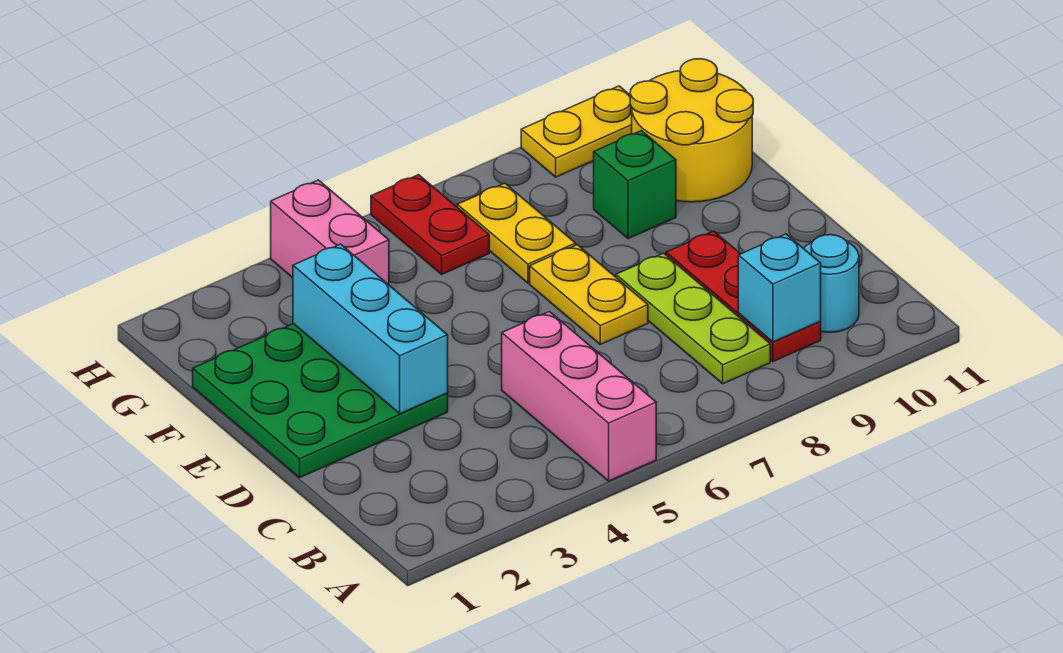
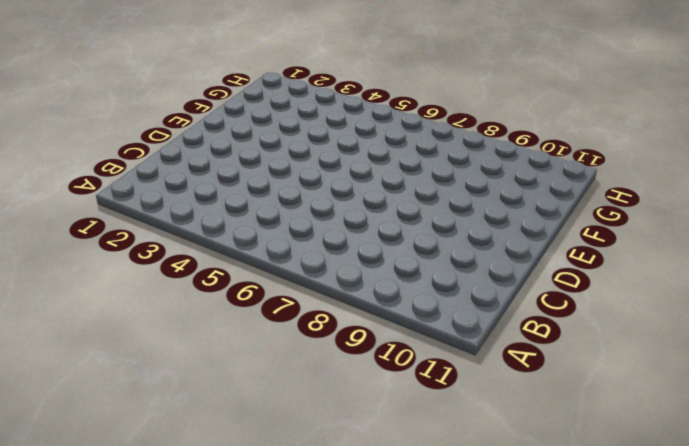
none -> pink 1x3 brick [502,312,656,481]
none -> lime 1x3 plate [616,253,770,384]
none -> red 1x3 plate [666,231,821,362]

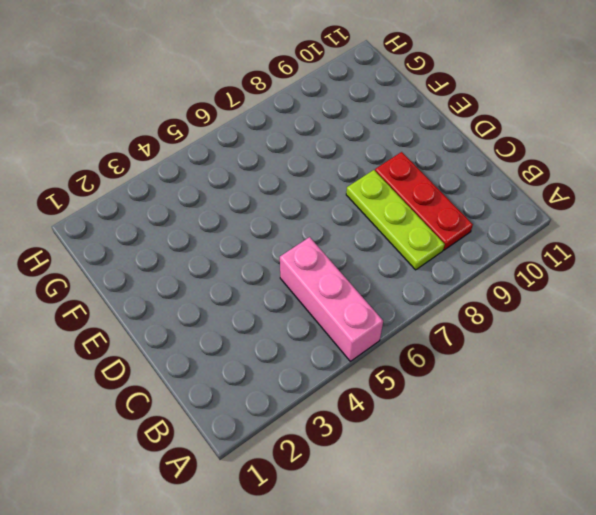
none -> cyan 1x1 round brick [804,235,859,332]
none -> green 3x3 plate [193,324,448,478]
none -> yellow 1x2 plate [530,245,648,344]

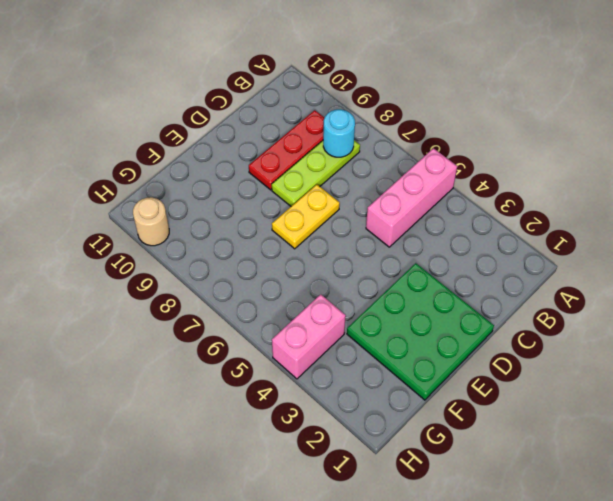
cyan 1x1 round brick [323,109,355,157] -> cyan 1x1 round brick moved to [804,235,859,332]
tan 1x1 round brick [133,197,169,246] -> yellow 1x2 plate [521,86,632,177]
none -> yellow 1x2 plate [457,183,576,283]
none -> green 1x1 brick [594,131,676,239]
none -> yellow 2x2 round brick [630,59,753,202]

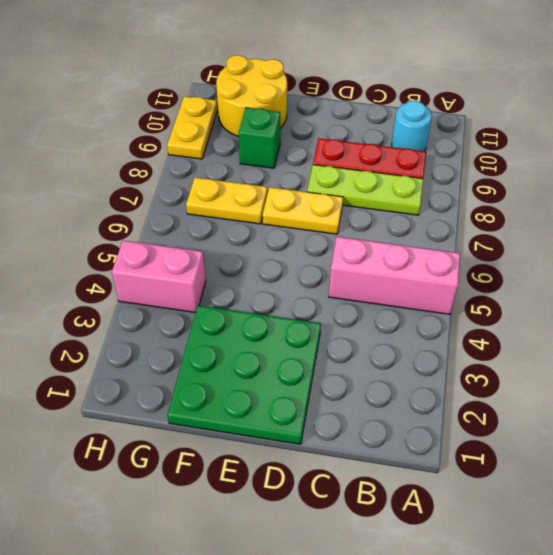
none -> red 1x2 plate [371,175,489,274]
none -> cyan 1x1 brick [738,234,821,342]
none -> cyan 1x3 brick [293,244,448,414]

